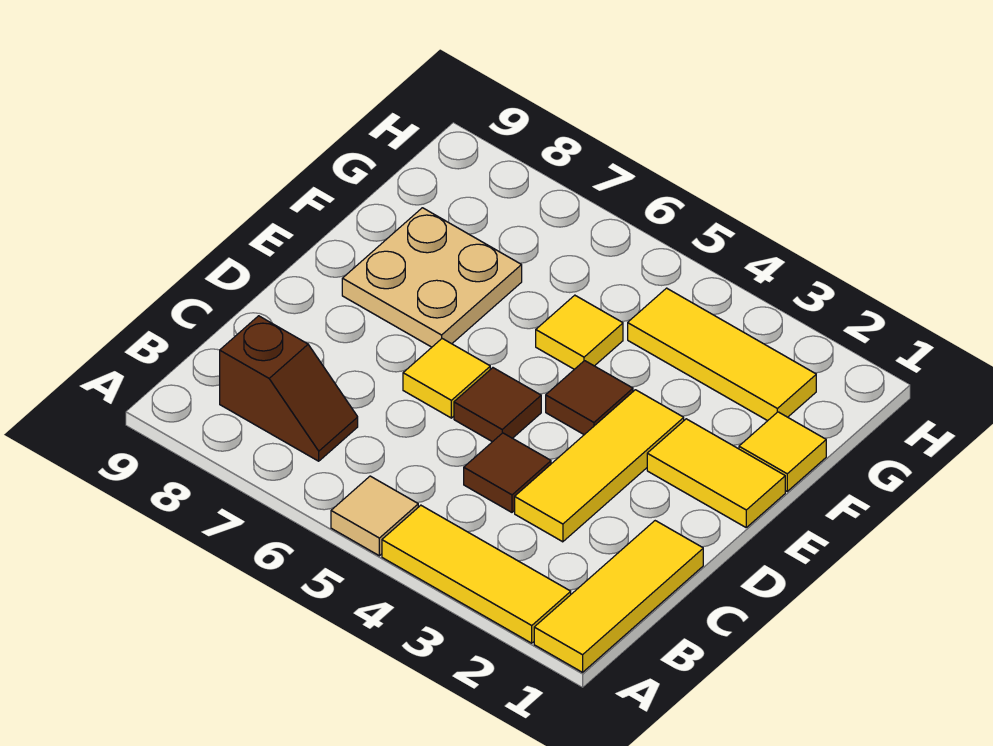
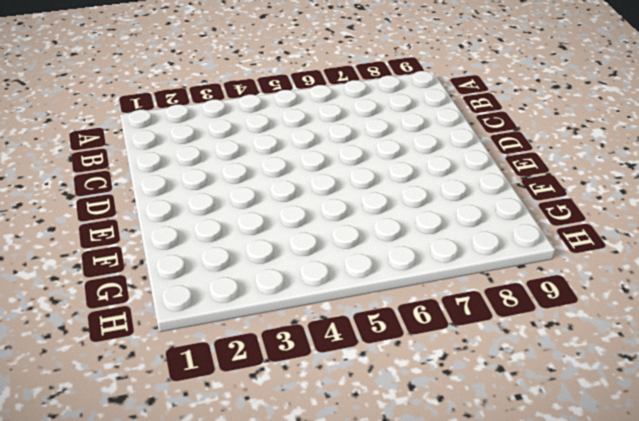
none -> yellow 1x3 tile [534,521,703,672]
none -> yellow 1x3 tile [382,505,571,643]
none -> tan 1x1 tile [331,476,418,556]

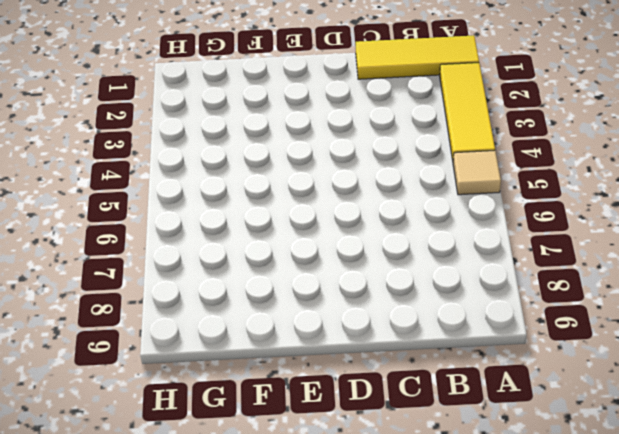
none -> brown 1x2 slope [220,316,358,461]
none -> yellow 1x3 tile [515,390,684,542]
none -> brown 1x1 tile [464,433,551,512]

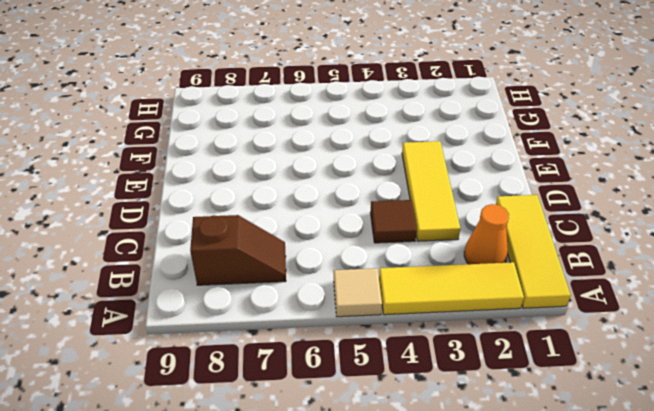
orange 1x1 cone [464,204,509,264] -> none
none -> brown 1x1 tile [454,368,541,442]
none -> yellow 1x1 tile [403,339,490,418]
none -> yellow 1x2 tile [647,419,785,527]

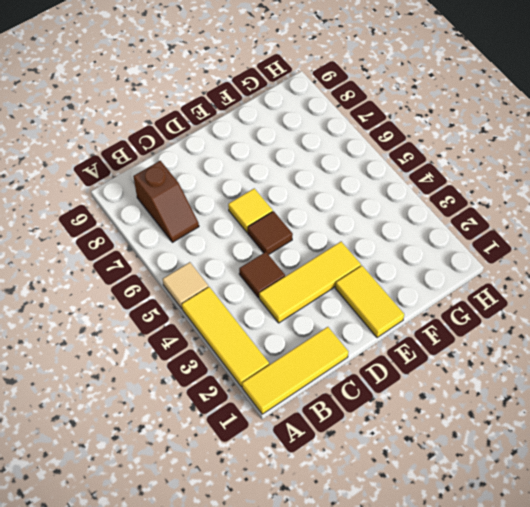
none -> brown 1x1 tile [546,361,633,435]
none -> tan 2x2 plate [342,208,522,347]
none -> yellow 1x1 tile [739,412,826,491]

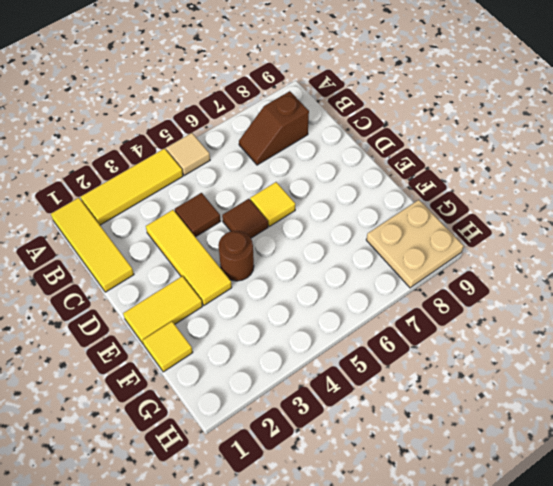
brown 1x1 round brick [218,231,254,281] -> brown 1x1 tile [546,361,633,435]
tan 2x2 plate [366,200,464,288] -> tan 2x2 plate moved to [342,208,522,347]
none -> yellow 1x1 tile [536,295,623,369]
none -> yellow 1x3 tile [628,288,816,421]

